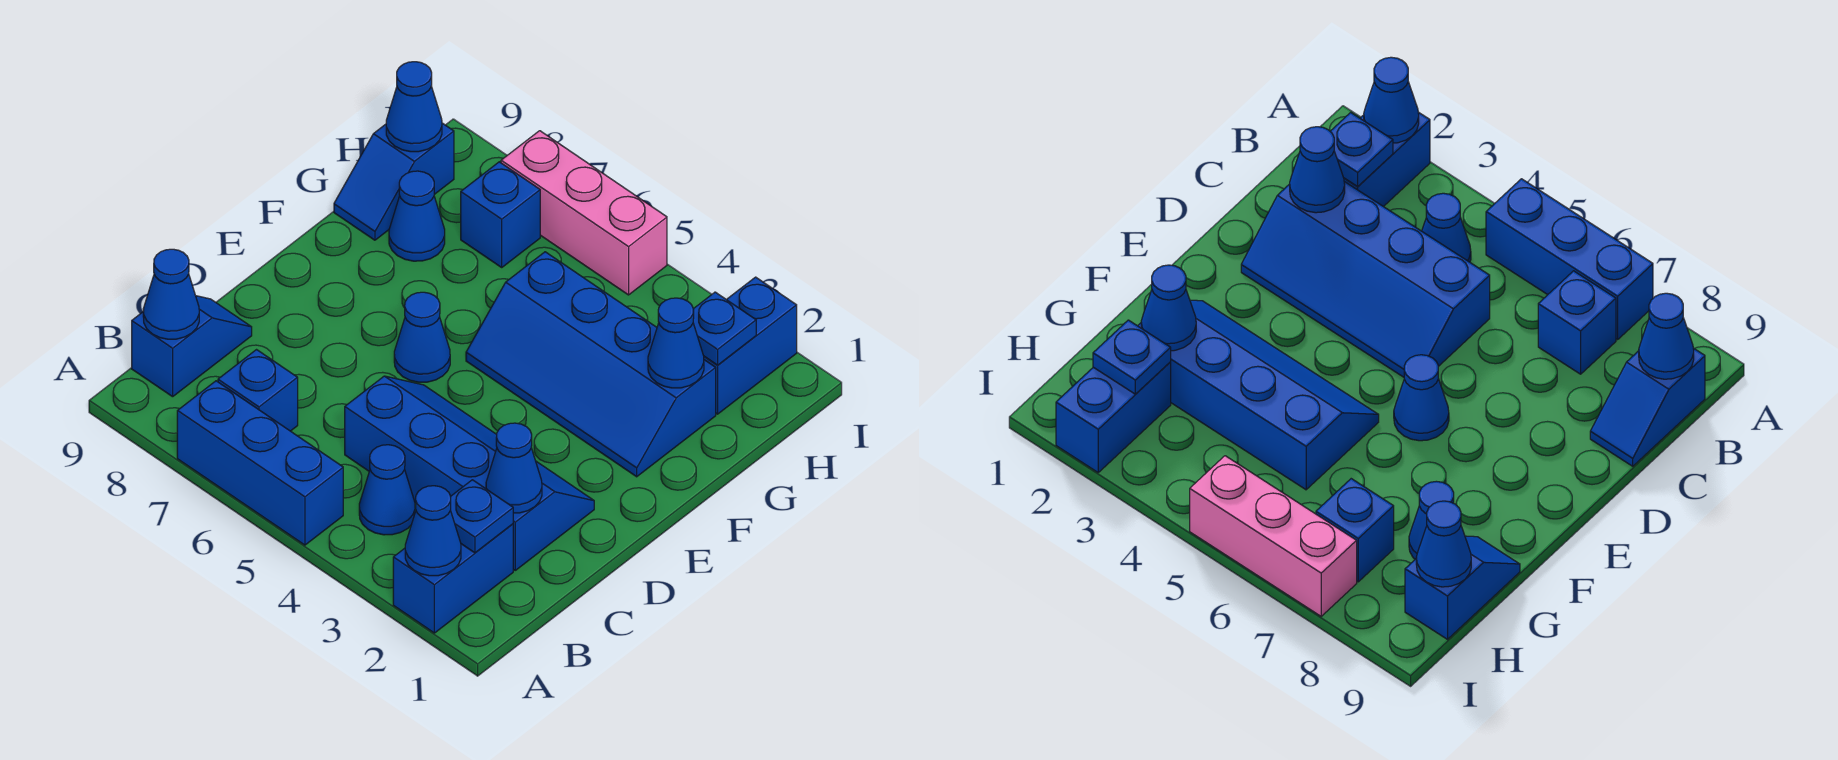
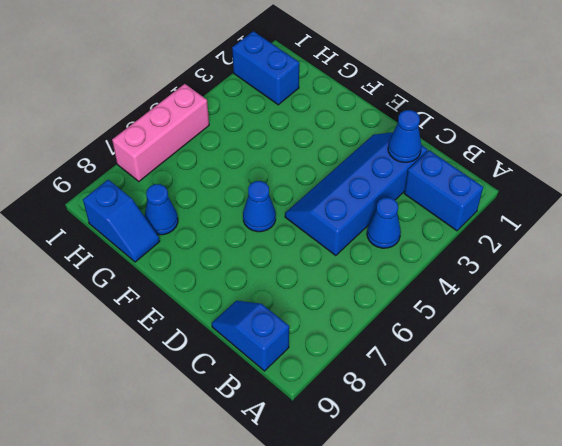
none -> blue 1x3 brick [177,381,343,545]
none -> blue 1x1 brick [218,350,298,431]
none -> blue 2x4 slope [466,252,716,477]

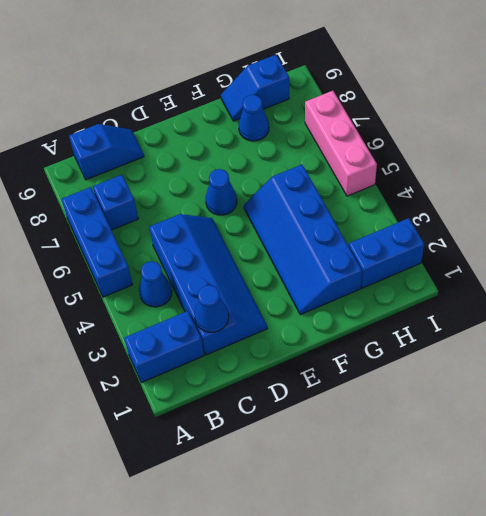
none -> blue 1x1 brick [461,162,540,267]
none -> blue 1x1 cone [405,486,461,576]
none -> blue 1x1 plate [450,480,513,553]

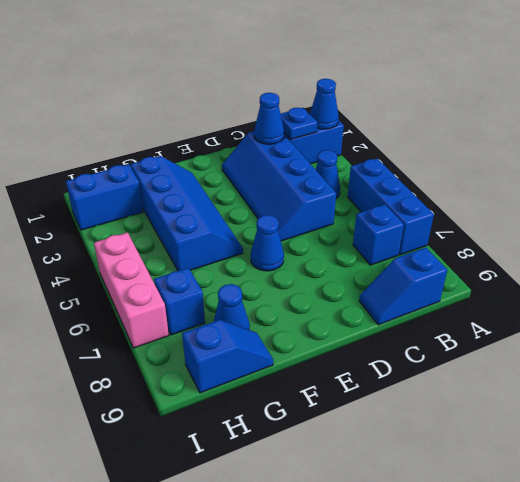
none -> blue 1x1 cone [143,249,199,339]
none -> blue 1x1 cone [648,298,704,388]
none -> blue 1x1 plate [693,292,756,365]

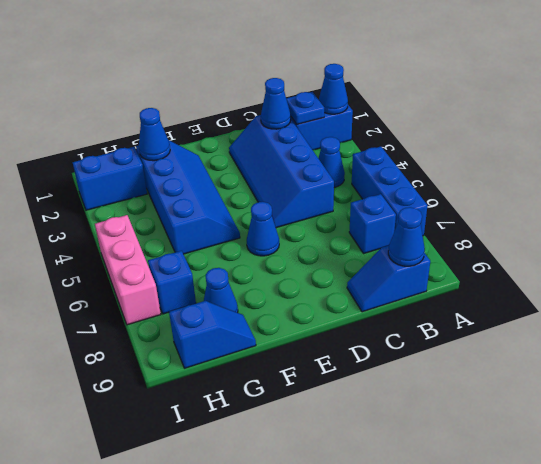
none -> blue 1x1 plate [693,292,756,365]
none -> blue 1x1 cone [386,62,442,152]

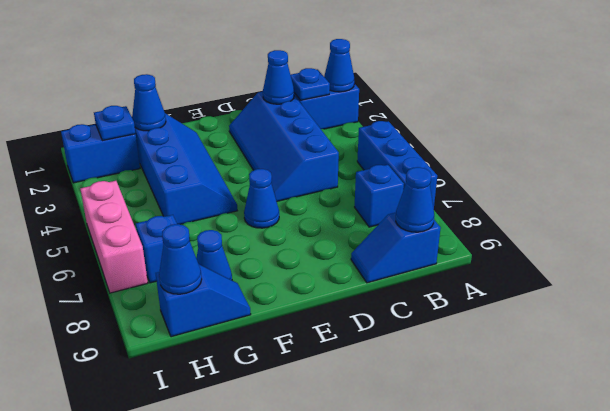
none -> blue 1x1 cone [359,445,415,535]

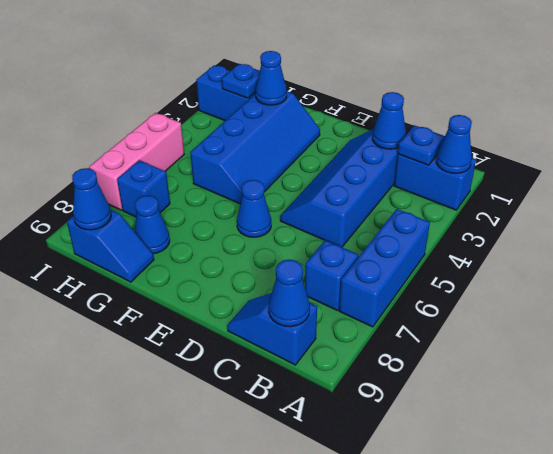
none -> blue 1x1 cone [359,445,415,535]

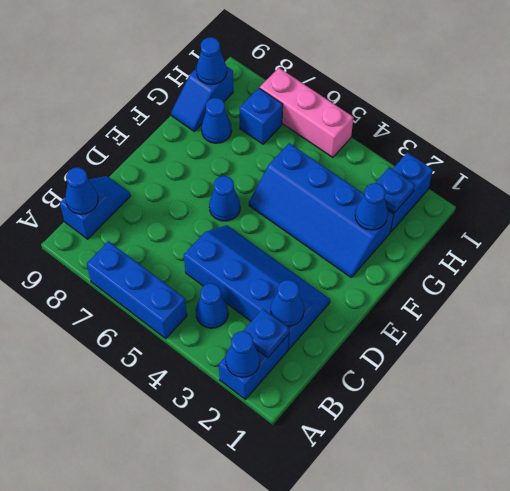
none -> blue 1x1 brick [218,350,298,431]

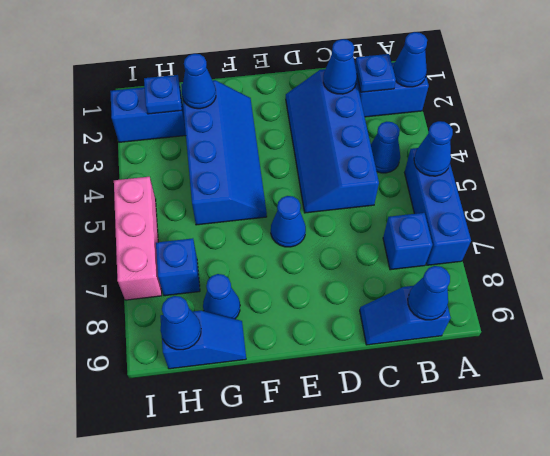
blue 1x1 cone [414,121,453,176] -> none

